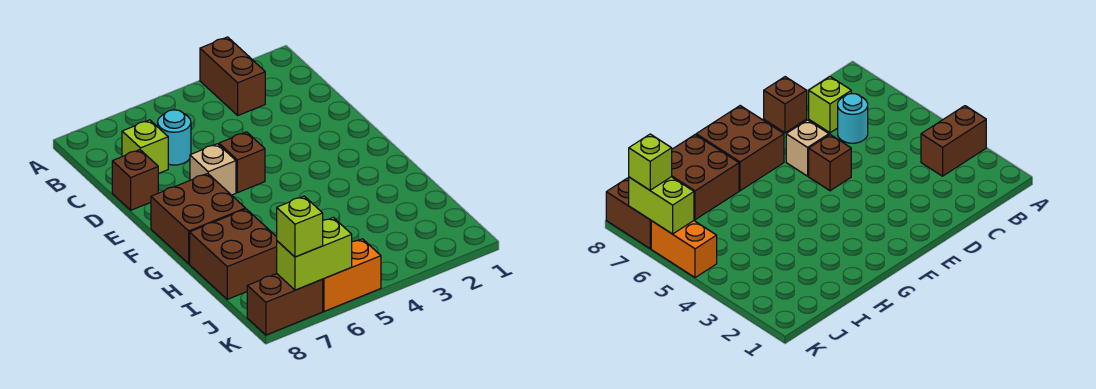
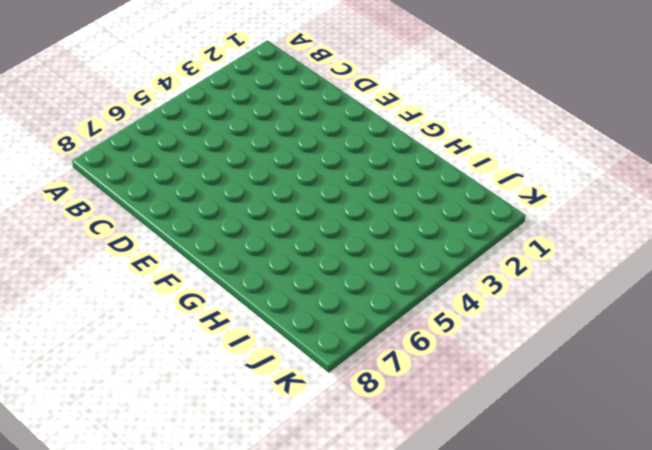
none -> brown 1x2 brick [200,37,265,115]
none -> cyan 1x1 round brick [158,110,191,165]
none -> lime 1x1 brick [122,120,168,174]

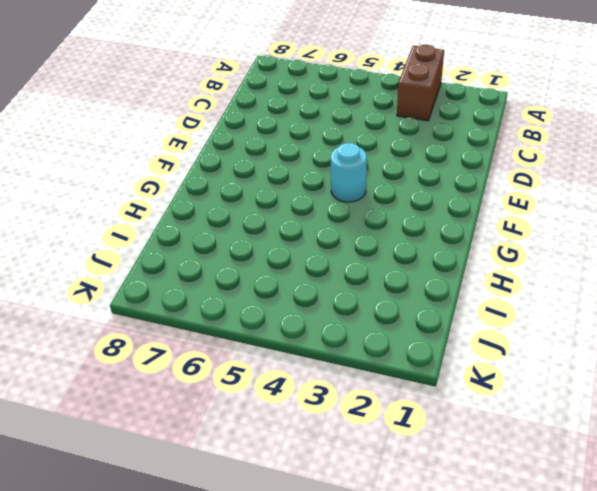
cyan 1x1 round brick [331,143,367,202] -> cyan 1x1 round brick moved to [158,110,191,165]
none -> lime 1x1 brick [122,120,168,174]
none -> brown 1x1 brick [112,150,158,210]
none -> brown 1x1 brick [219,132,265,193]

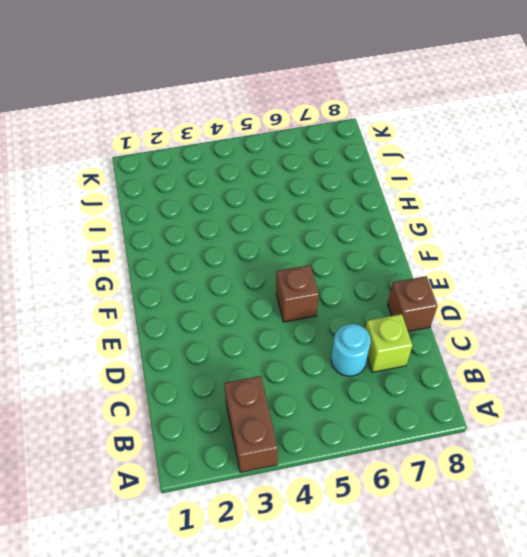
none -> tan 1x1 brick [190,144,236,195]
none -> brown 2x2 brick [151,173,245,264]
none -> brown 2x2 brick [190,209,277,299]

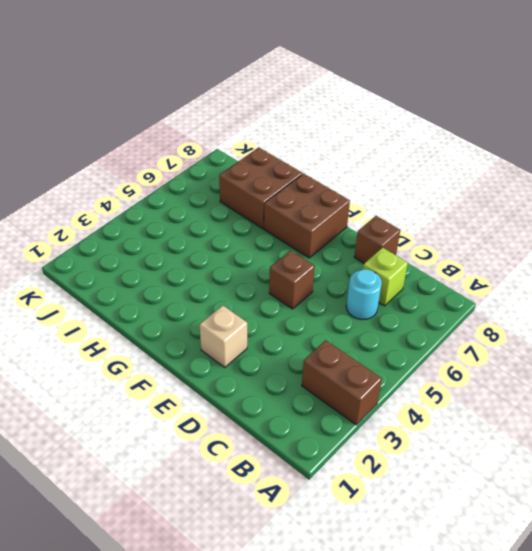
tan 1x1 brick [200,306,247,367] -> tan 1x1 brick moved to [190,144,236,195]
none -> orange 1x2 brick [323,239,381,311]
none -> brown 1x2 brick [247,274,323,335]
none -> lime 1x2 brick [277,217,352,290]

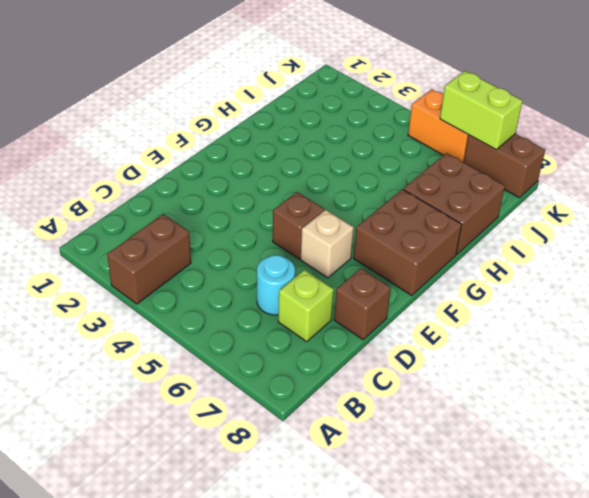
none -> lime 1x1 brick [277,196,323,257]

